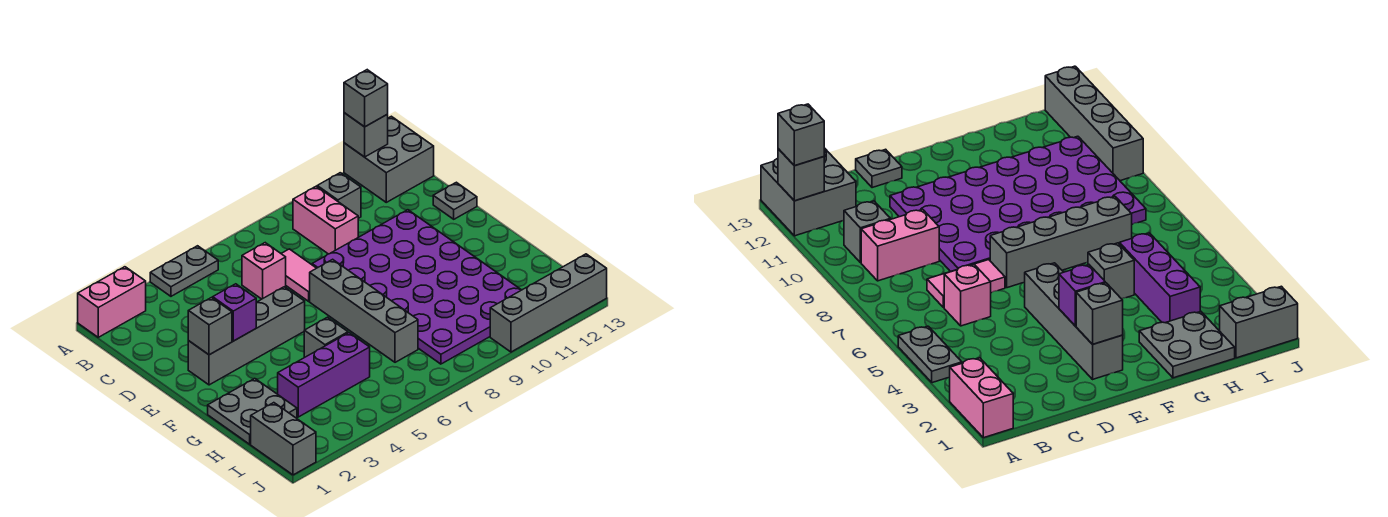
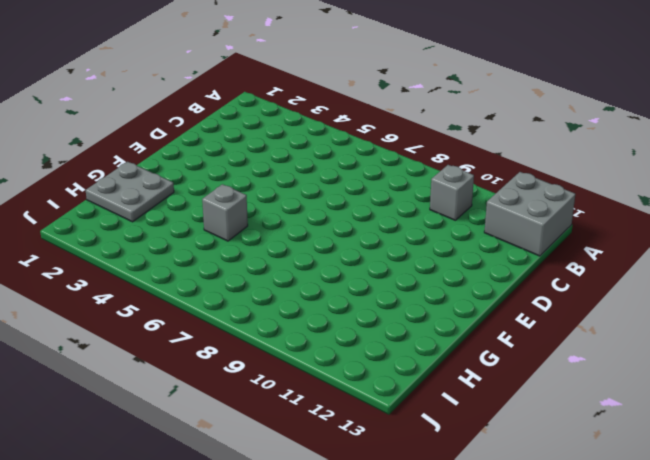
none -> pink 1x2 brick [78,267,146,337]
none -> grey 1x2 plate [150,246,218,296]
none -> pink 1x2 brick [293,186,358,254]

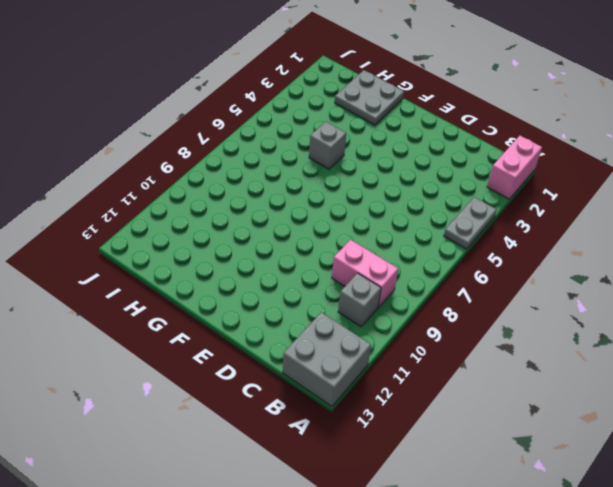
none -> pink 1x1 brick [242,243,286,299]
none -> pink 1x2 tile [281,249,316,301]
none -> purple 4x6 plate [312,210,521,364]

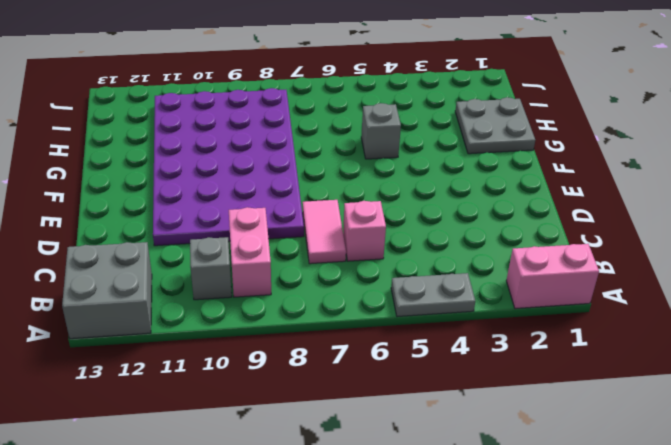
none -> grey 1x1 plate [433,182,477,219]
none -> grey 1x4 brick [188,287,305,385]
none -> grey 1x4 brick [310,259,418,362]

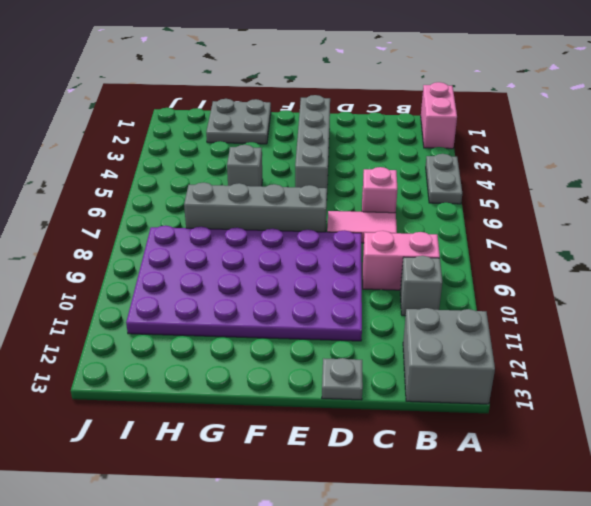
none -> purple 1x3 brick [278,333,370,417]
none -> grey 1x2 brick [251,403,316,475]
none -> grey 1x4 brick [490,254,607,352]

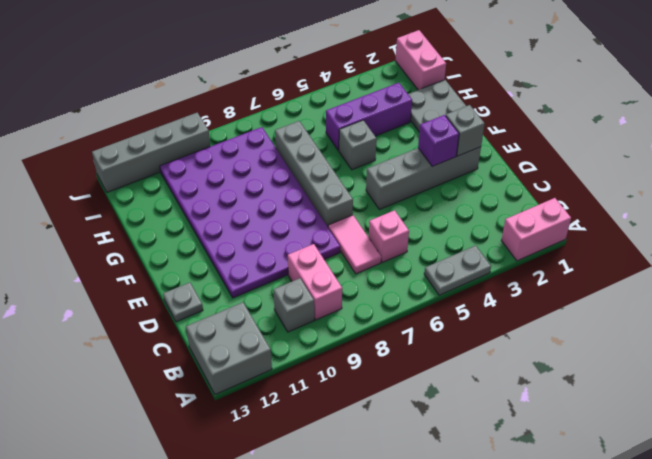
pink 1x2 brick [396,30,446,90] -> grey 1x2 brick [251,403,316,475]
none -> grey 1x1 brick [344,113,388,157]
none -> grey 1x1 brick [344,70,388,127]

